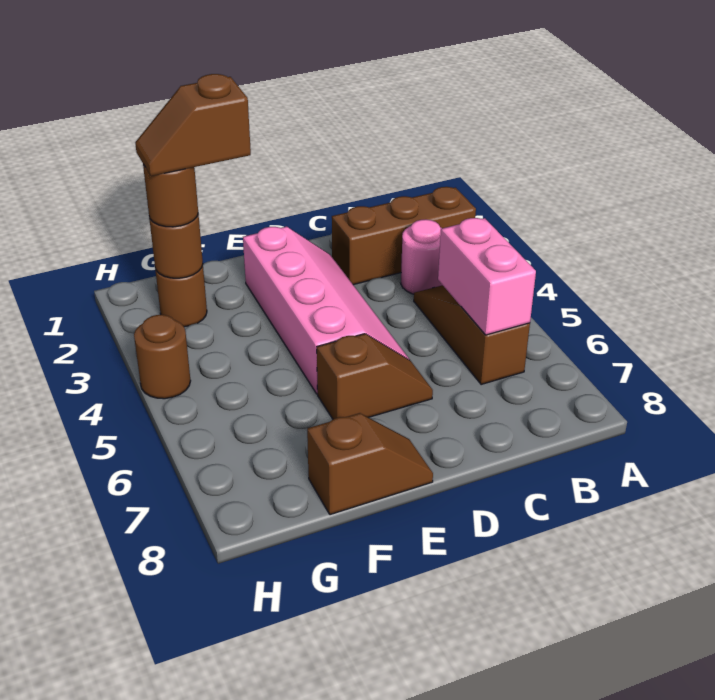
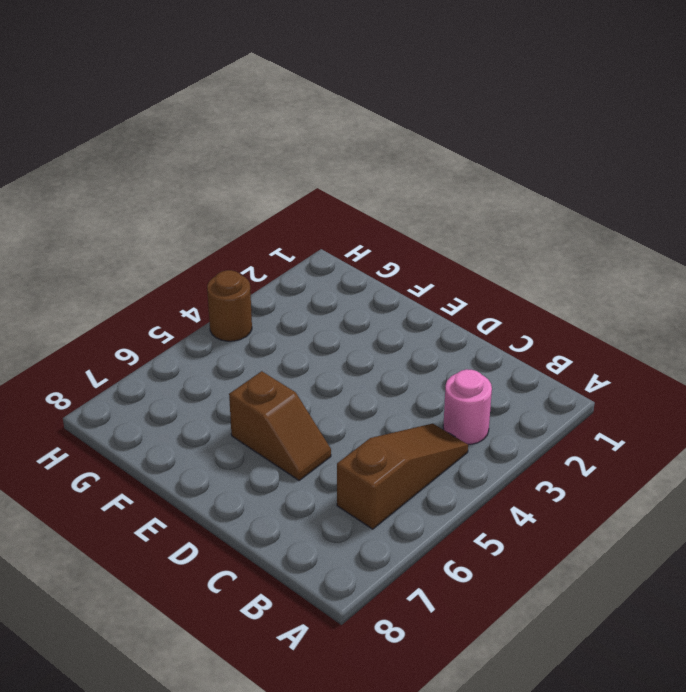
none -> brown 1x3 brick [332,187,476,285]
none -> pink 2x4 slope [243,226,410,394]
none -> brown 1x2 slope [307,413,433,515]

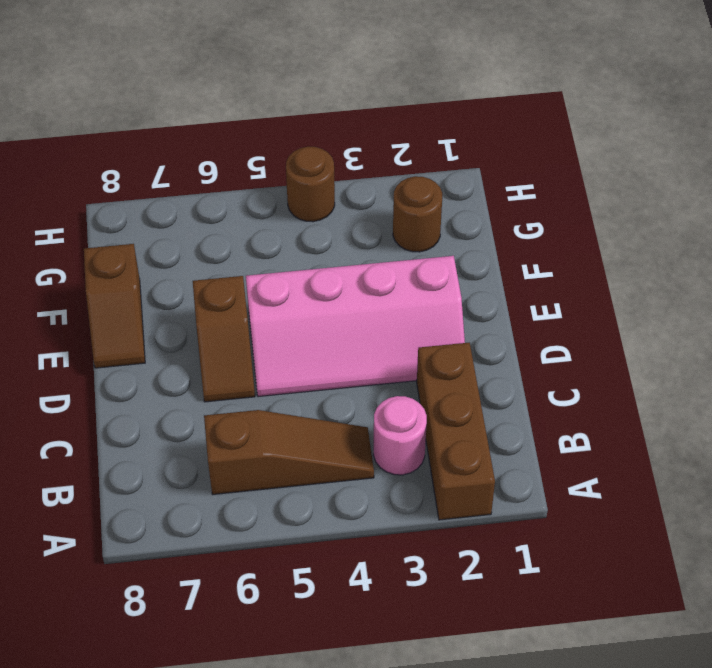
none -> pink 1x2 brick [438,218,536,335]
none -> brown 1x1 round brick [149,214,203,278]
none -> brown 1x1 round brick [143,164,198,227]

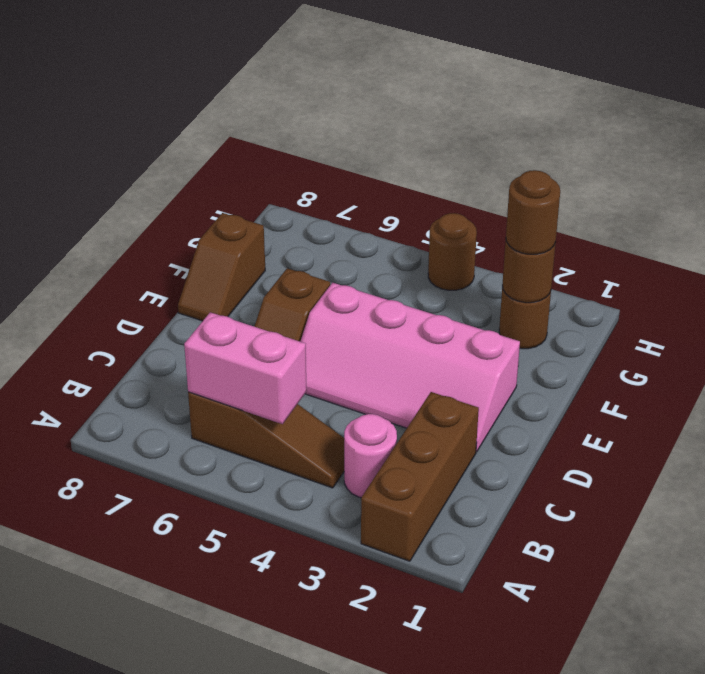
none -> brown 1x2 slope [135,74,251,176]

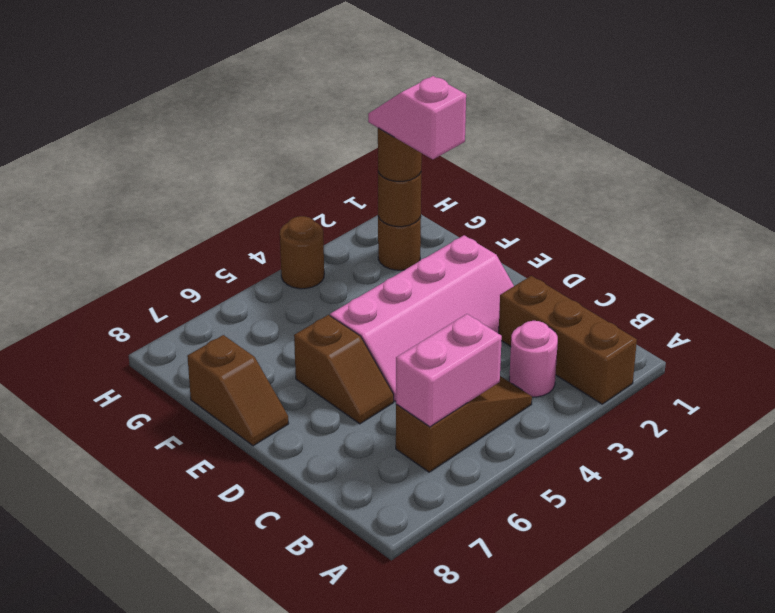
pink 1x2 slope [368,76,466,159] -> brown 1x2 slope [135,74,251,176]

